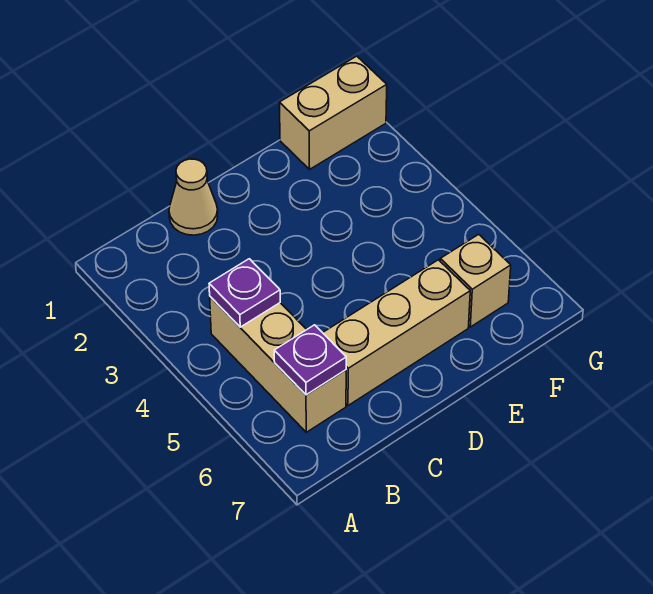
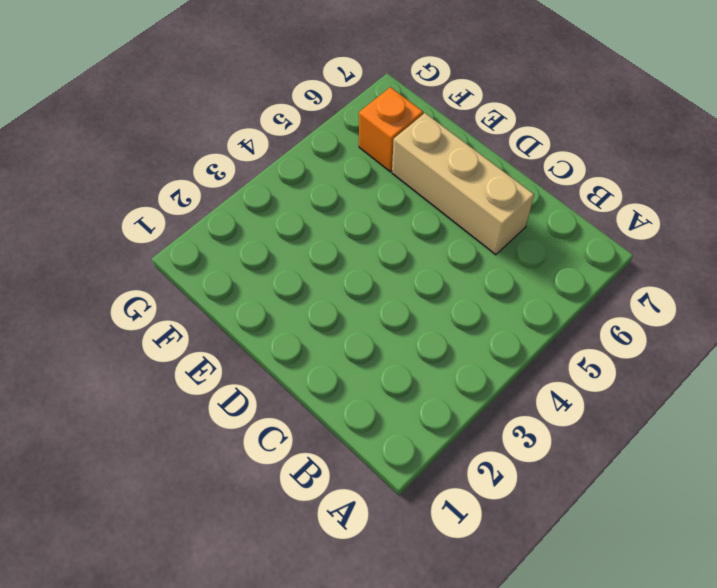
orange 1x1 brick [359,87,423,171] -> tan 1x1 brick [440,234,511,327]
none -> tan 1x3 brick [210,297,346,432]
none -> tan 1x1 cone [169,159,218,235]

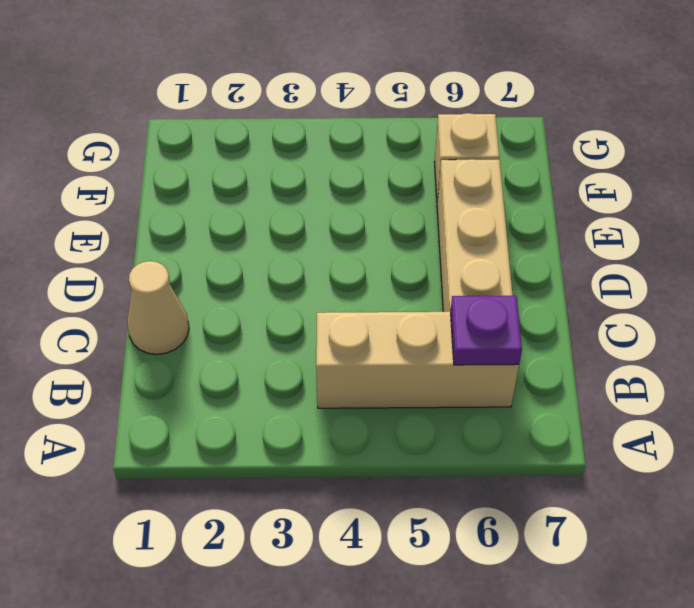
none -> tan 1x2 brick [280,56,387,169]
none -> purple 1x1 plate [209,259,280,327]

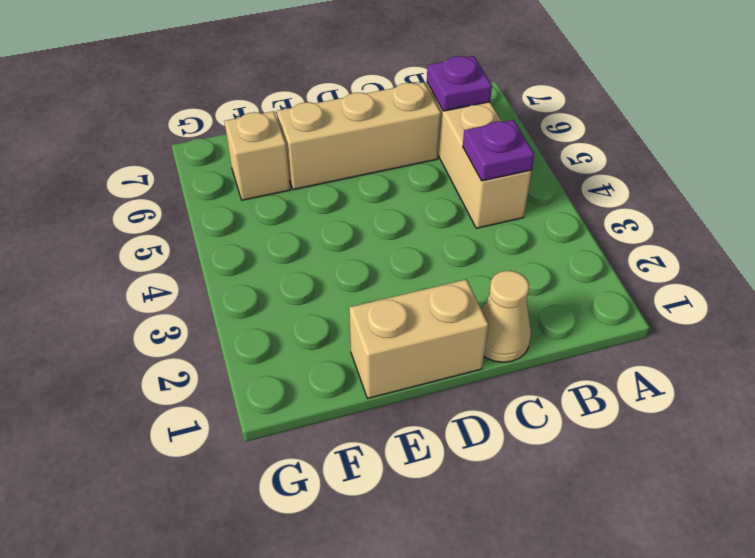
tan 1x2 brick [349,279,488,398] -> tan 1x2 brick moved to [280,56,387,169]

